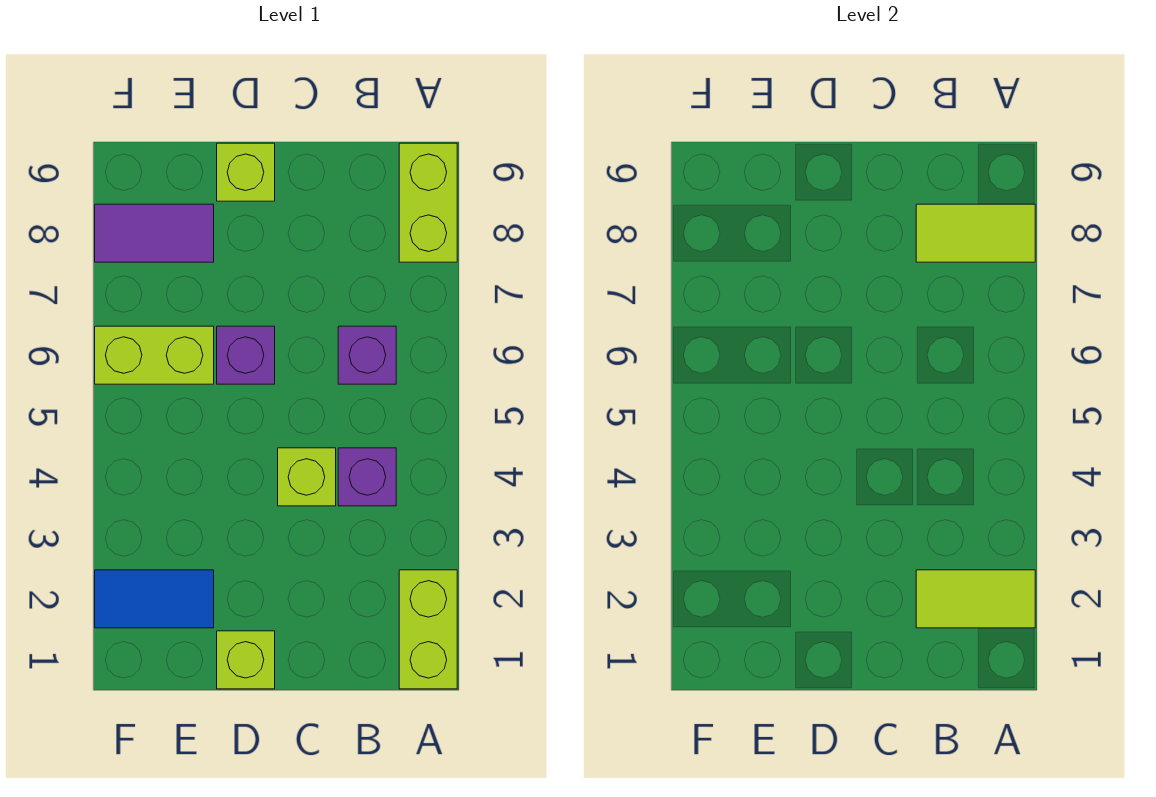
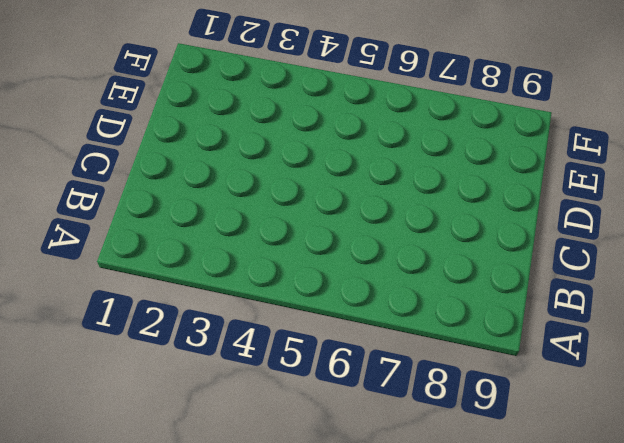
none -> lime 1x2 brick [399,570,457,689]
none -> lime 1x2 brick [399,143,457,262]
none -> purple 1x1 brick [338,448,396,506]

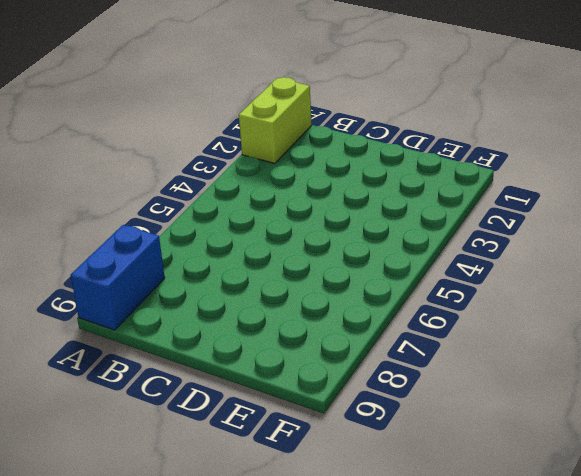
blue 1x2 brick [71,225,165,330] -> lime 1x2 brick [399,143,457,262]
none -> purple 1x1 brick [338,448,396,506]
none -> purple 1x1 brick [338,326,396,384]
none -> lime 1x1 brick [278,448,336,506]

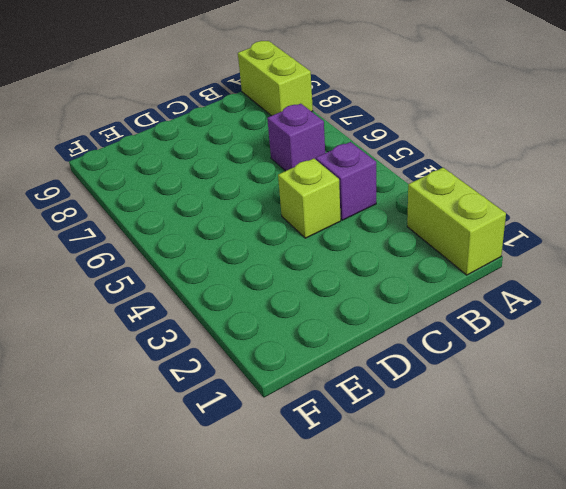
none -> lime 1x1 brick [217,631,275,689]
none -> purple 1x1 brick [217,326,275,384]
none -> lime 1x1 brick [217,143,275,201]

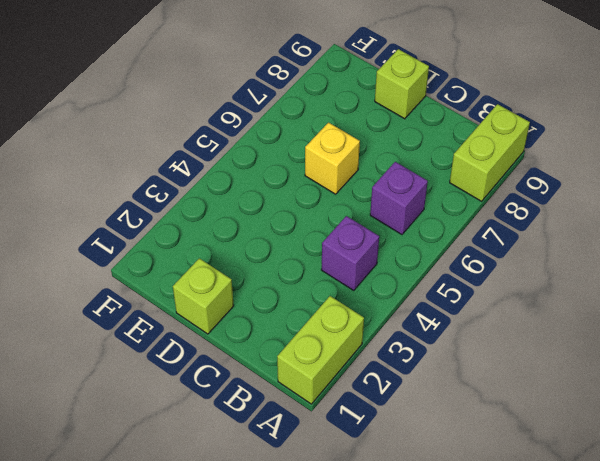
yellow 1x1 brick [305,123,360,194] -> purple 1x1 brick [217,326,275,384]
none -> lime 1x1 brick [278,448,336,506]
none -> blue 1x2 tile [95,570,214,628]
none -> lime 1x2 brick [95,326,214,384]

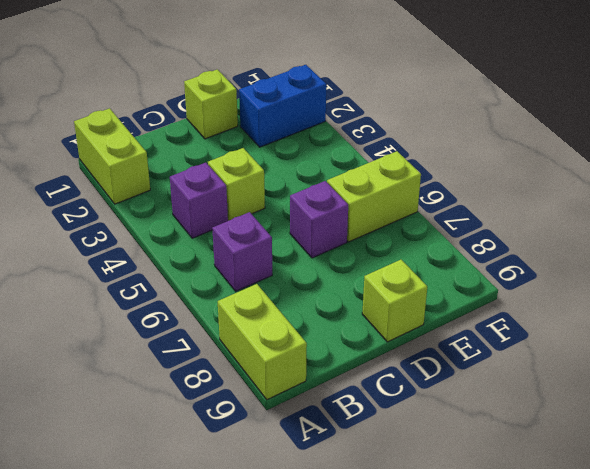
blue 1x2 brick [239,65,326,147] -> blue 1x2 tile [95,570,214,628]
none -> purple 1x2 tile [95,204,214,262]
none -> lime 1x2 tile [916,570,1035,628]
none -> lime 1x2 tile [916,204,1035,262]

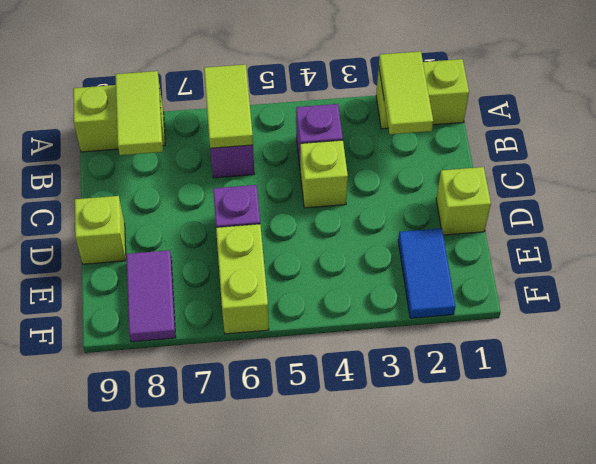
lime 1x2 tile [204,64,253,148] -> none

